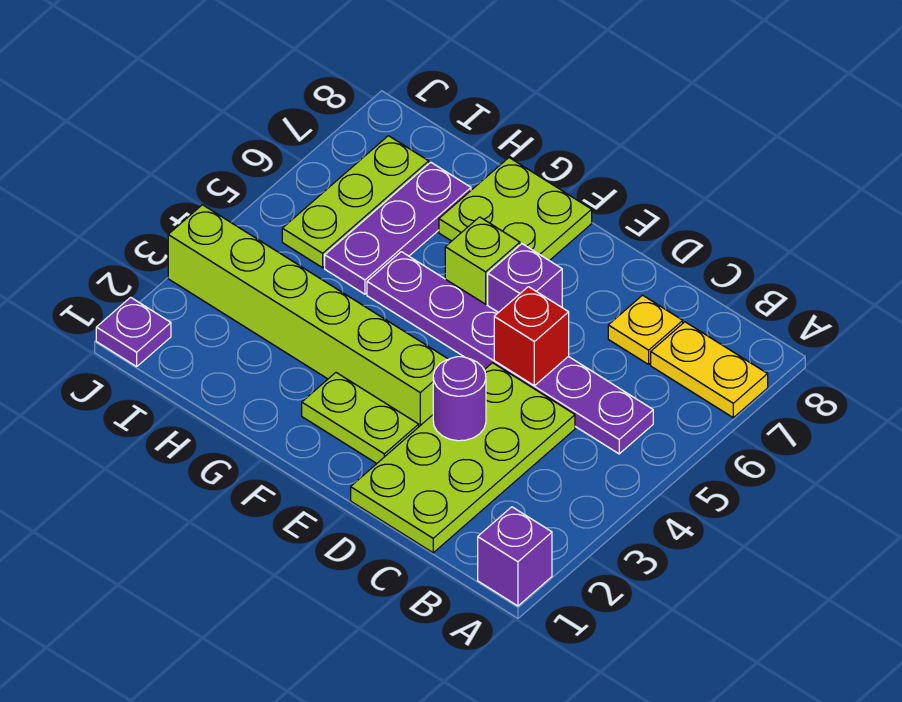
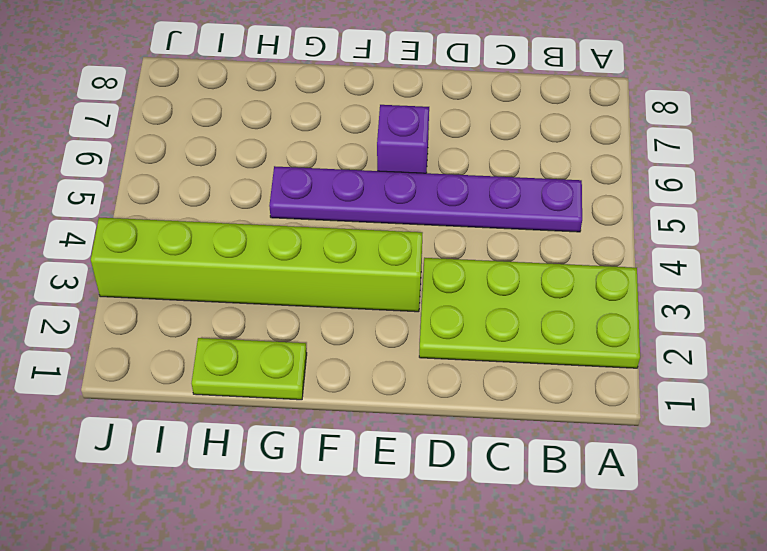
lime 2x4 plate [419,258,640,368] -> lime 2x4 plate turned to [351,363,575,553]
lime 1x2 plate [192,338,307,400] -> lime 1x2 plate moved to [302,373,419,463]
none -> purple 1x1 brick [478,507,552,606]
none -> yellow 1x2 plate [651,322,768,418]
none -> yellow 1x1 plate [608,295,683,364]

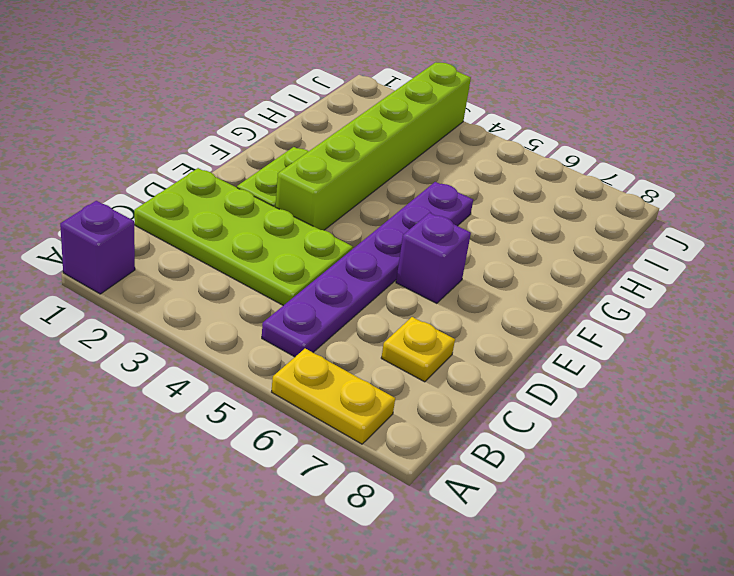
yellow 1x2 plate [272,349,395,444] -> yellow 1x2 plate turned to [651,322,768,418]
none -> lime 1x1 brick [445,217,520,305]
none -> lime 2x2 plate [439,158,592,261]
none -> purple 1x3 plate [325,162,471,294]

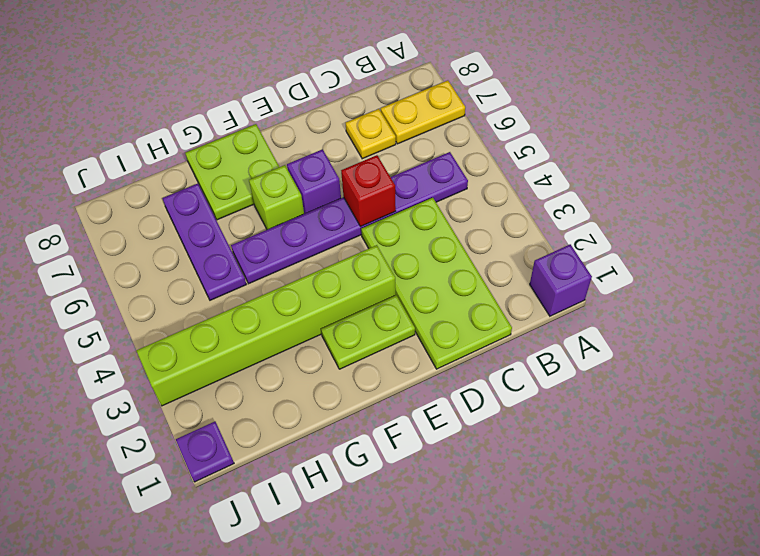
none -> lime 1x3 plate [282,136,429,268]
none -> purple 1x1 round brick [433,357,486,441]

